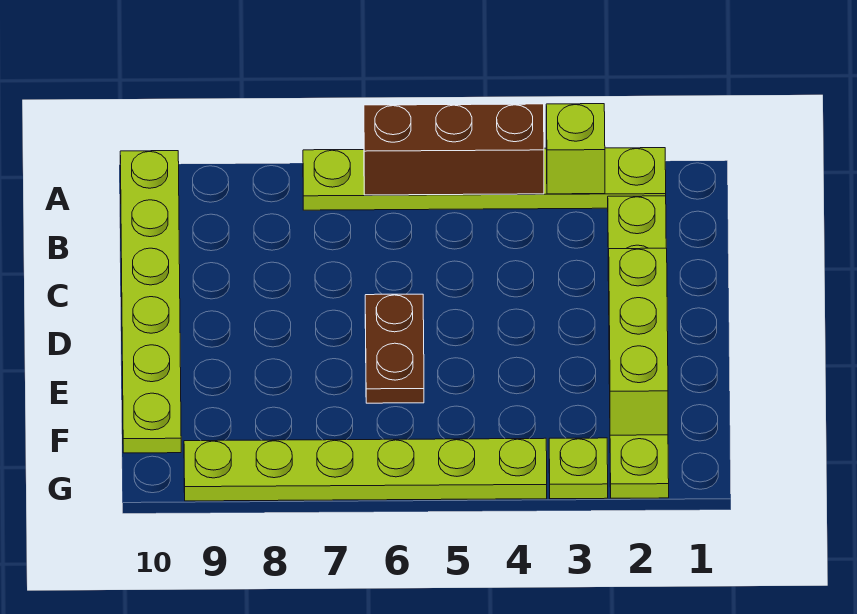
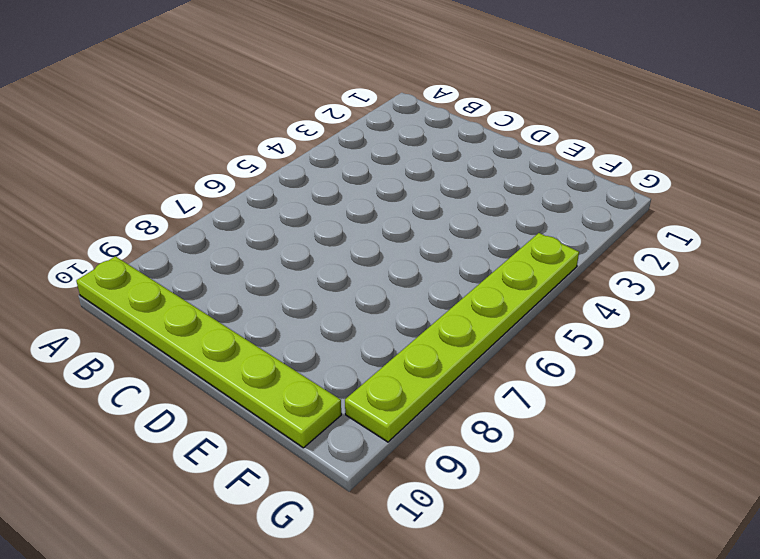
none -> lime 1x6 plate [303,148,666,210]
none -> lime 1x6 plate [608,196,669,498]

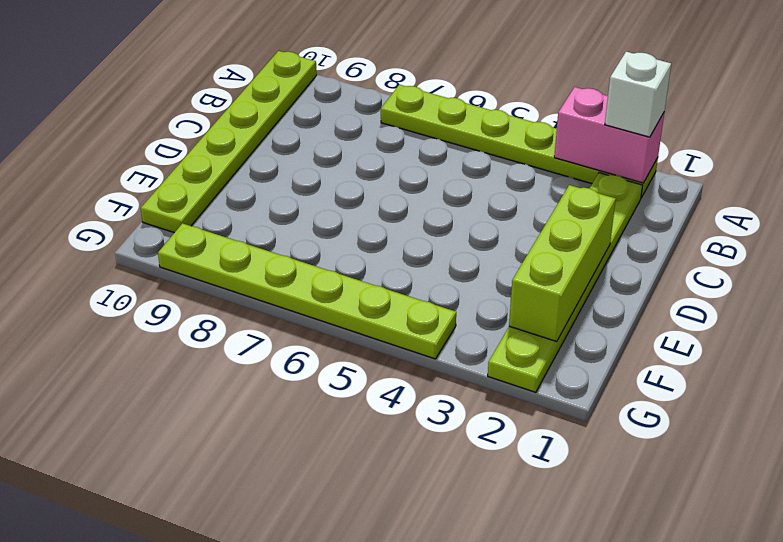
pink 1x2 brick [554,87,664,183] -> lime 1x1 brick [546,104,605,194]
white 1x1 brick [605,52,671,137] -> none
none -> brown 1x2 plate [365,294,424,403]
none -> lime 1x1 plate [549,438,608,499]

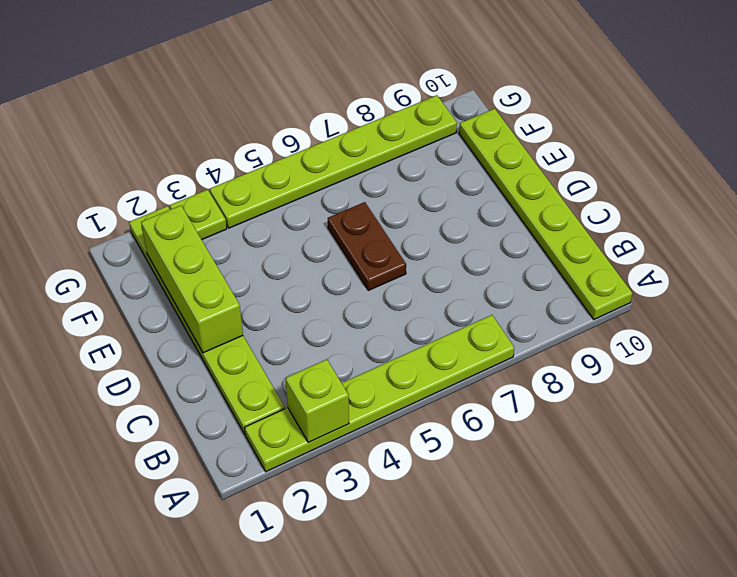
none -> brown 1x3 brick [364,104,544,195]

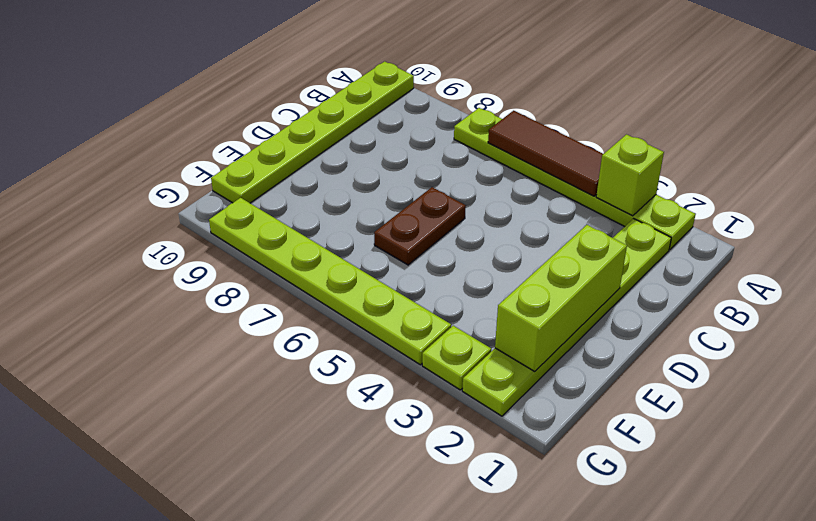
brown 1x3 tile [488,111,603,196] -> brown 1x3 brick [364,104,544,195]

